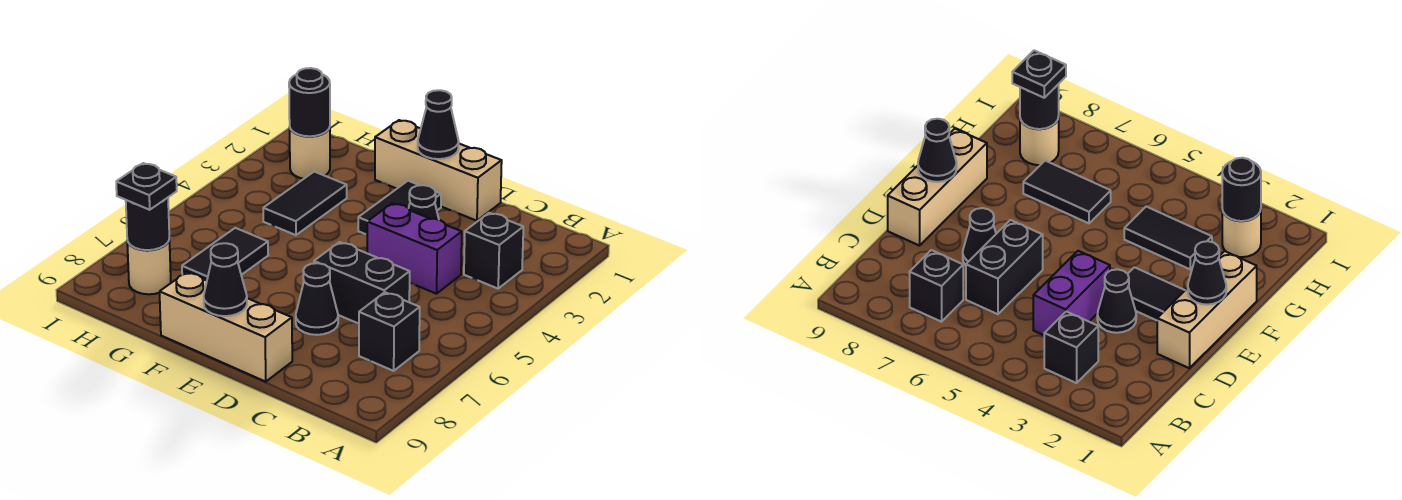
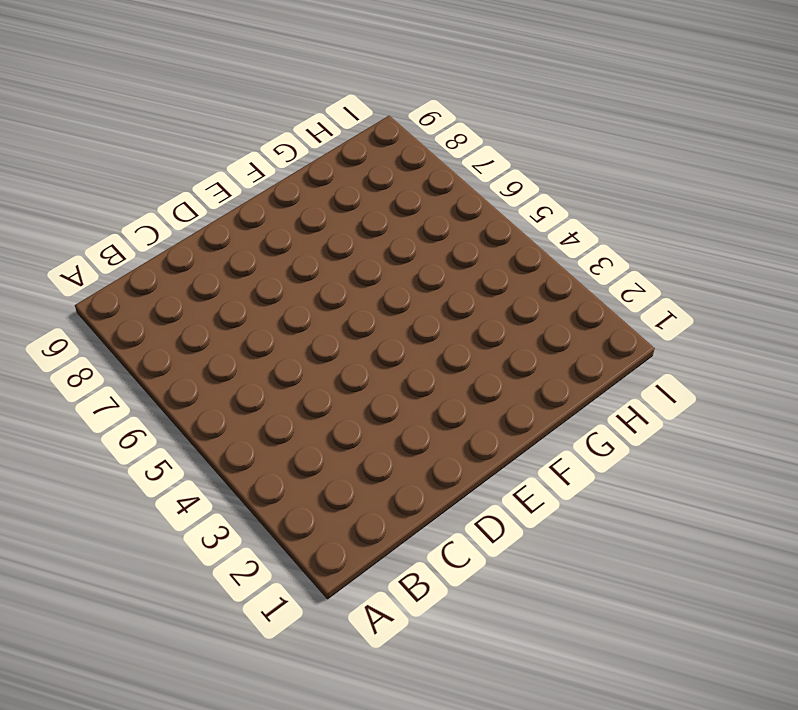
none -> black 1x1 brick [464,213,523,289]
none -> black 1x1 brick [359,292,420,371]
none -> purple 1x2 brick [367,203,462,294]

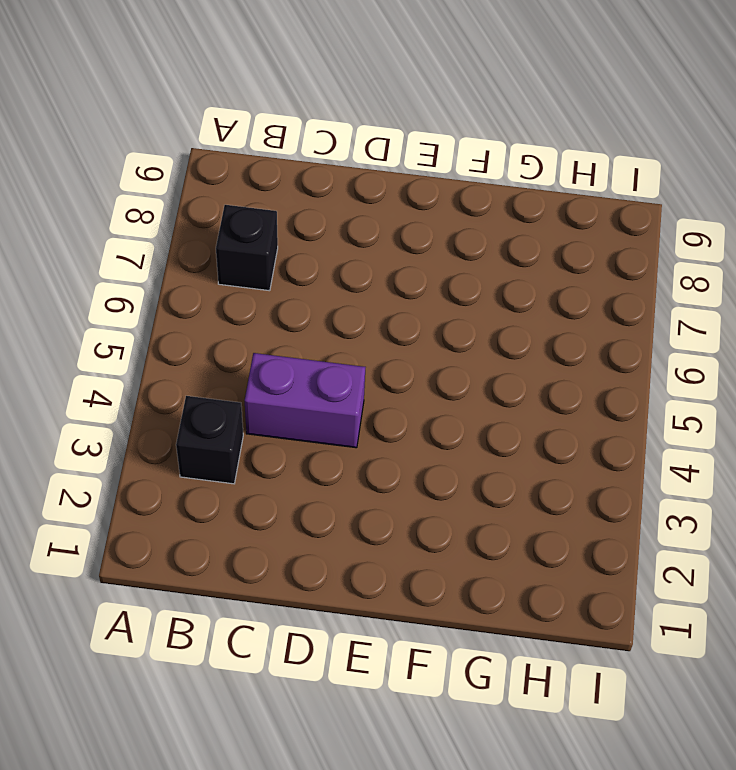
none -> black 1x2 brick [314,242,410,324]
none -> tan 1x3 brick [375,120,502,221]
none -> black 1x1 cone [409,185,439,220]

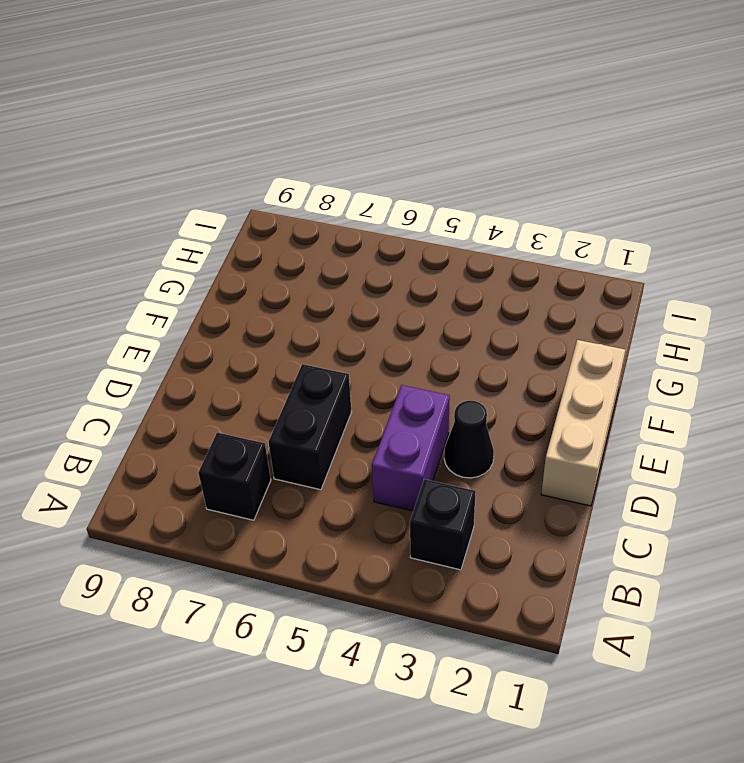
none -> black 1x1 cone [296,263,338,335]
none -> tan 1x3 brick [160,272,292,382]
none -> black 1x2 tile [358,181,441,235]

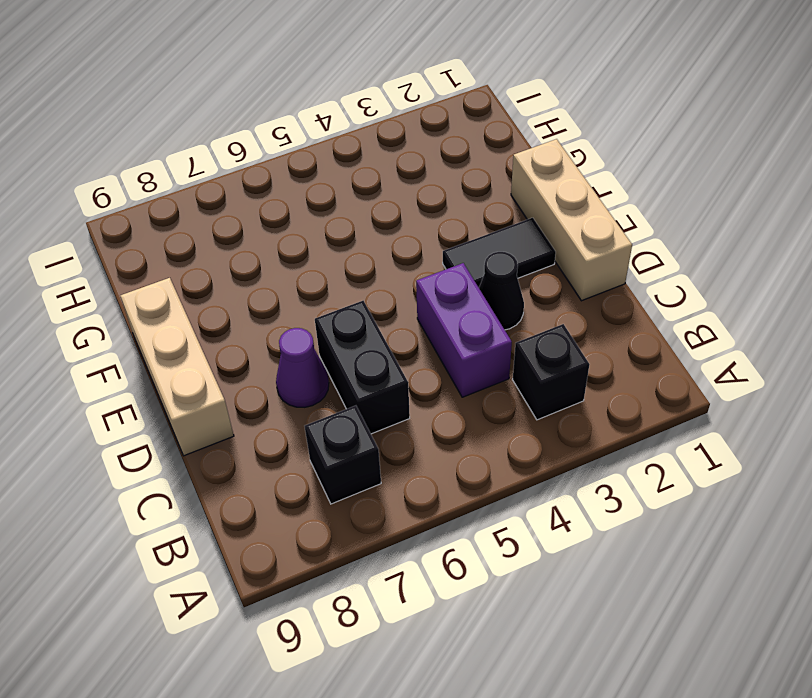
purple 1x1 cone [276,328,329,407] -> black 1x1 cone [296,263,338,335]
none -> black 1x2 tile [263,172,347,235]
none -> black 1x2 tile [182,228,268,281]
none -> tan 1x1 round brick [290,127,330,179]

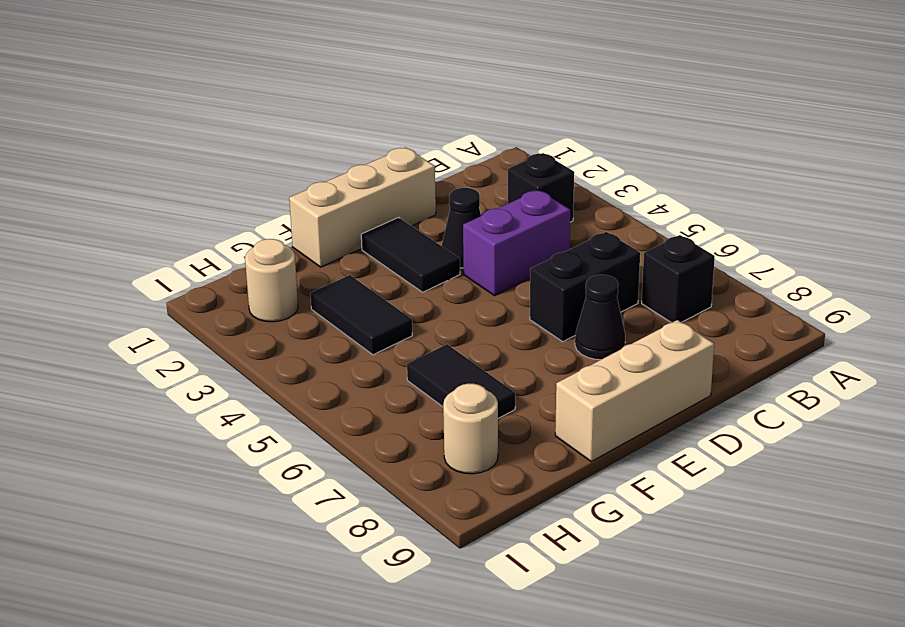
none -> black 1x1 cone [418,90,459,159]
none -> black 1x1 cone [204,243,247,316]
none -> black 1x1 round brick [289,68,330,136]

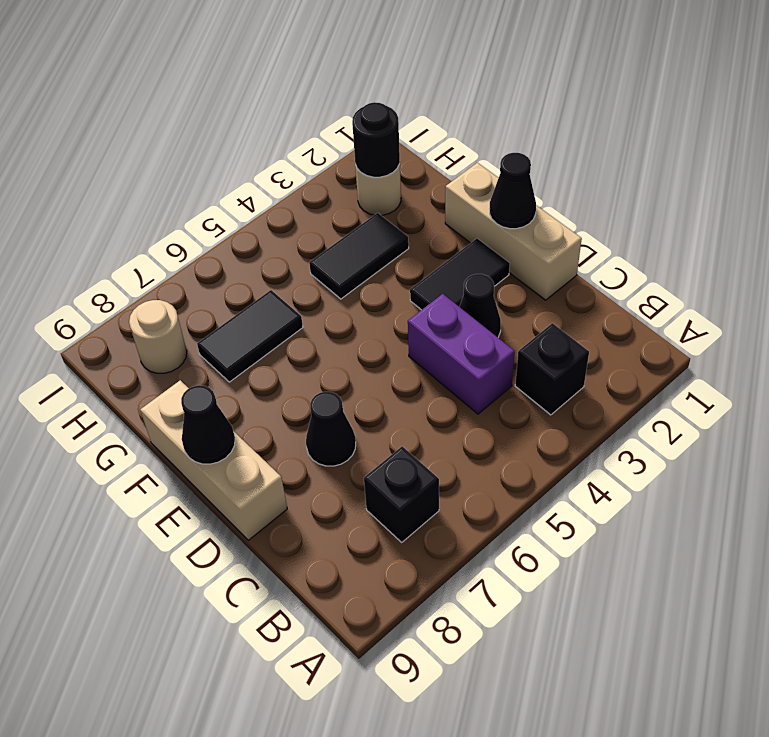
none -> black 1x2 brick [314,242,410,324]
none -> black 1x1 round brick [126,198,169,250]
none -> black 1x1 plate [116,163,177,210]

